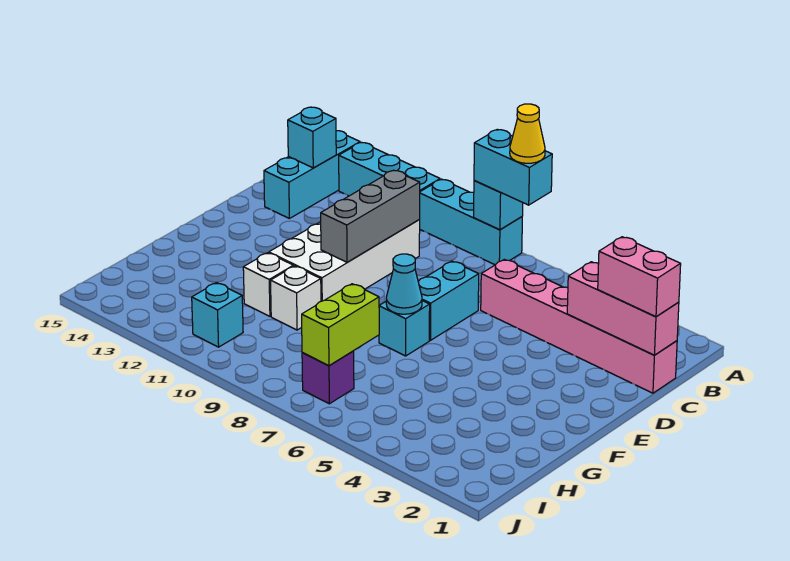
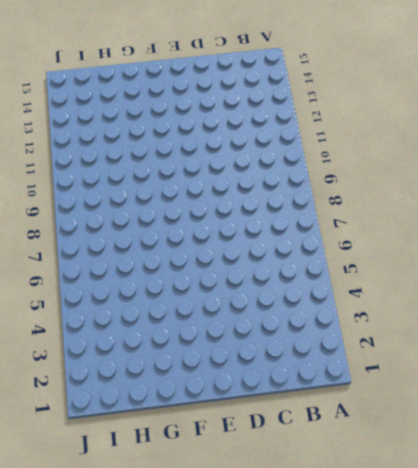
none -> cyan 1x3 brick [419,179,522,265]
none -> cyan 1x3 brick [339,142,440,196]
none -> cyan 1x3 brick [264,131,360,218]

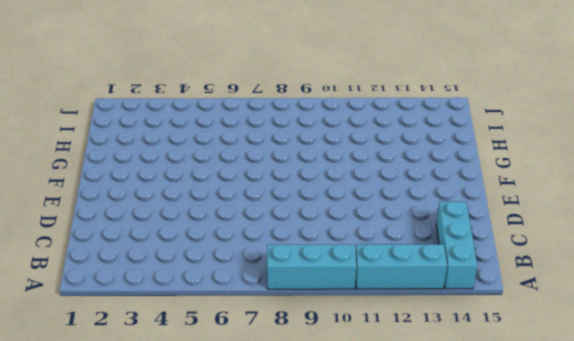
none -> pink 1x6 brick [481,259,677,393]
none -> white 2x4 brick [269,220,420,301]
none -> cyan 1x2 brick [418,261,479,340]

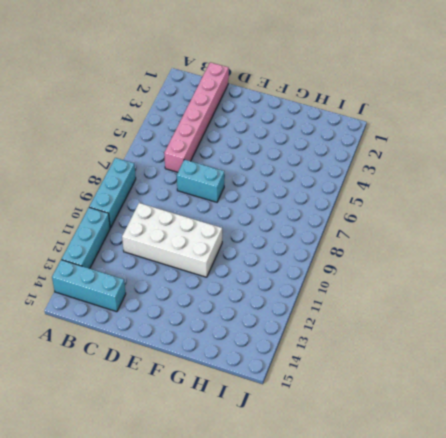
none -> cyan 1x1 brick [379,301,430,356]
none -> white 1x1 brick [271,266,321,330]
none -> white 1x1 brick [243,253,293,316]

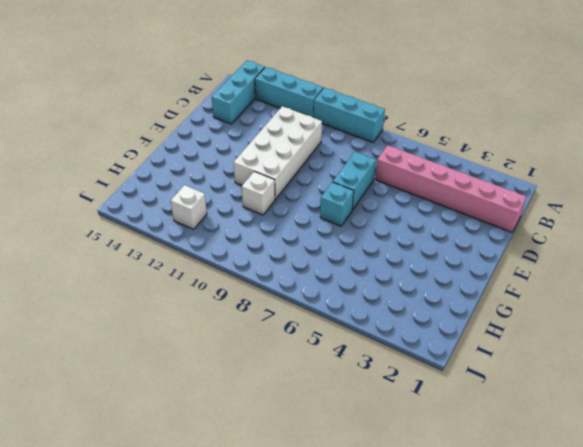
white 1x1 brick [171,185,207,229] -> white 1x1 brick moved to [243,253,293,316]
none -> purple 1x1 brick [302,351,354,404]
none -> cyan 1x1 brick [192,283,243,347]
none -> cyan 1x1 brick [474,181,523,230]

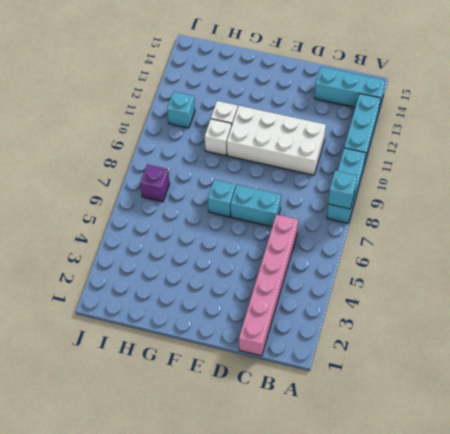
none -> cyan 1x1 brick [288,107,336,168]
none -> pink 1x3 brick [567,262,679,355]
none -> grey 1x3 brick [321,170,420,262]

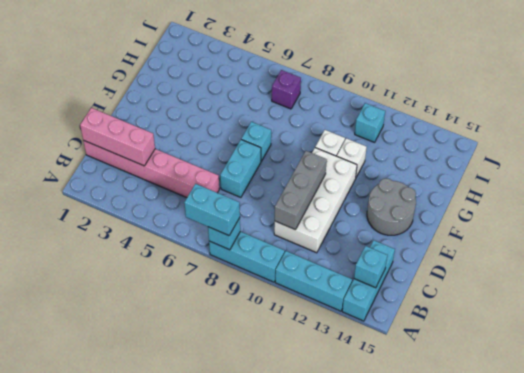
grey 2x2 round brick [367,178,416,235] -> none
none -> cyan 1x1 cone [386,254,422,314]
none -> lime 1x2 brick [302,284,379,366]
none -> pink 1x2 brick [598,237,681,317]

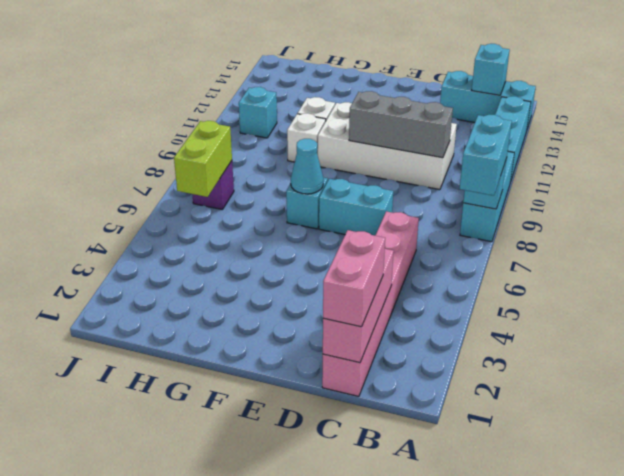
lime 1x2 brick [174,121,232,197] -> lime 1x2 brick turned to [302,284,379,366]
none -> yellow 1x1 cone [510,104,545,163]

